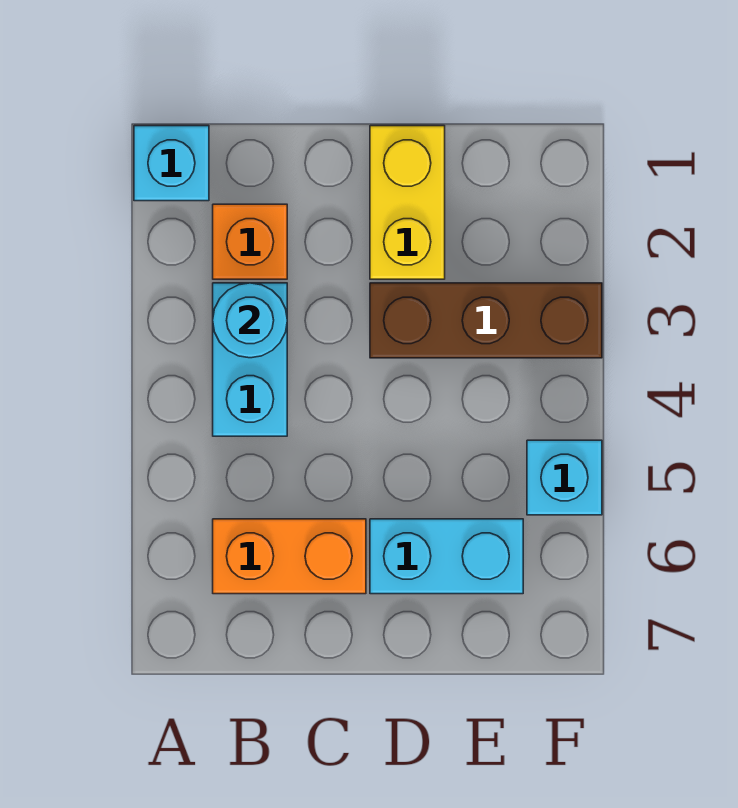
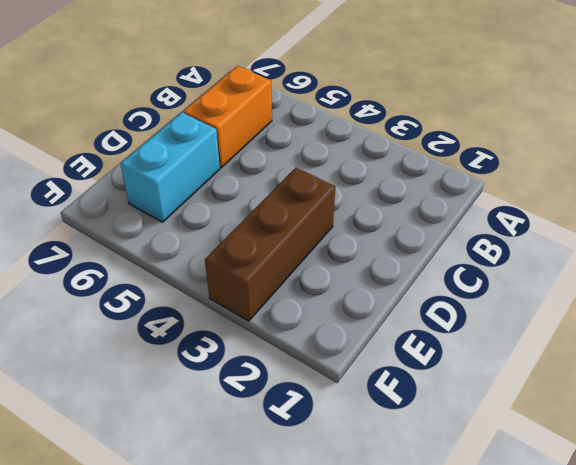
none -> cyan 1x1 brick [134,126,209,201]
none -> orange 1x1 brick [213,204,287,279]

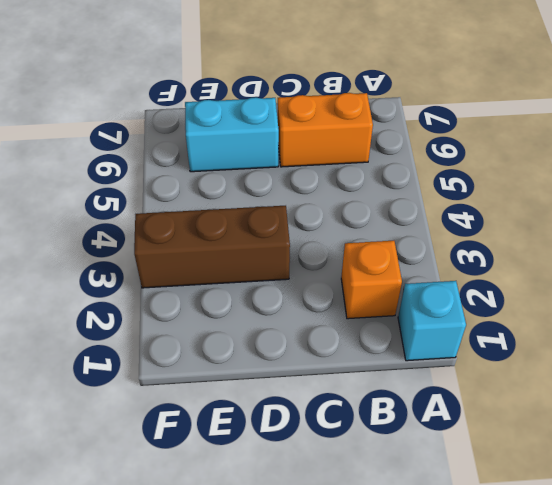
none -> cyan 1x2 brick [213,283,287,436]
none -> yellow 1x2 brick [370,126,445,279]

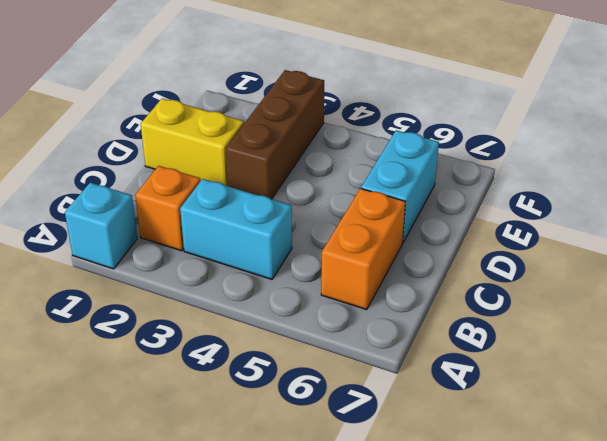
none -> cyan 1x1 brick [527,440,602,515]
none -> cyan 1x1 round brick [213,283,287,358]

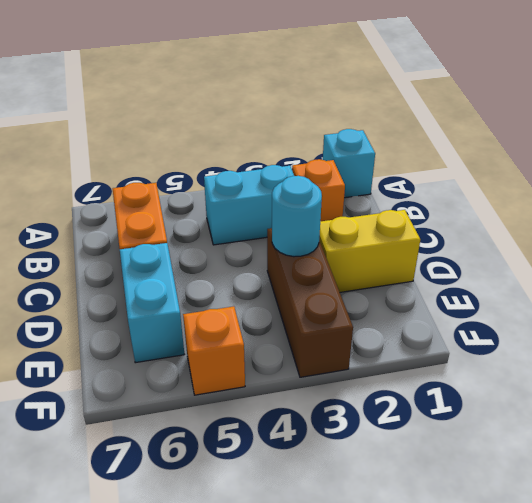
cyan 1x1 round brick [272,176,322,257] -> cyan 1x1 round brick moved to [213,283,287,358]
orange 1x1 brick [183,306,245,395] -> cyan 1x1 brick [527,440,602,515]

